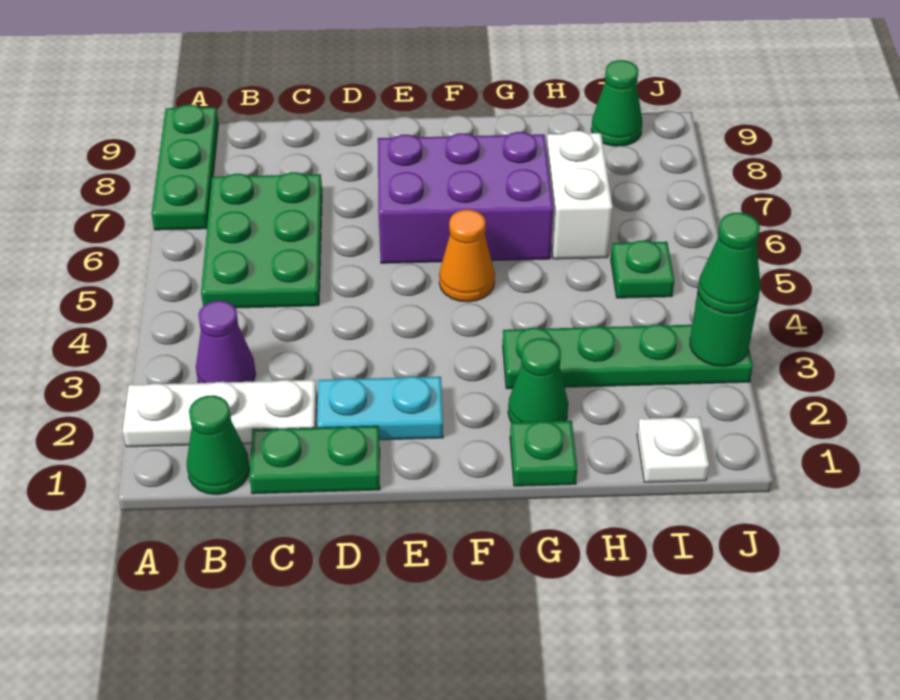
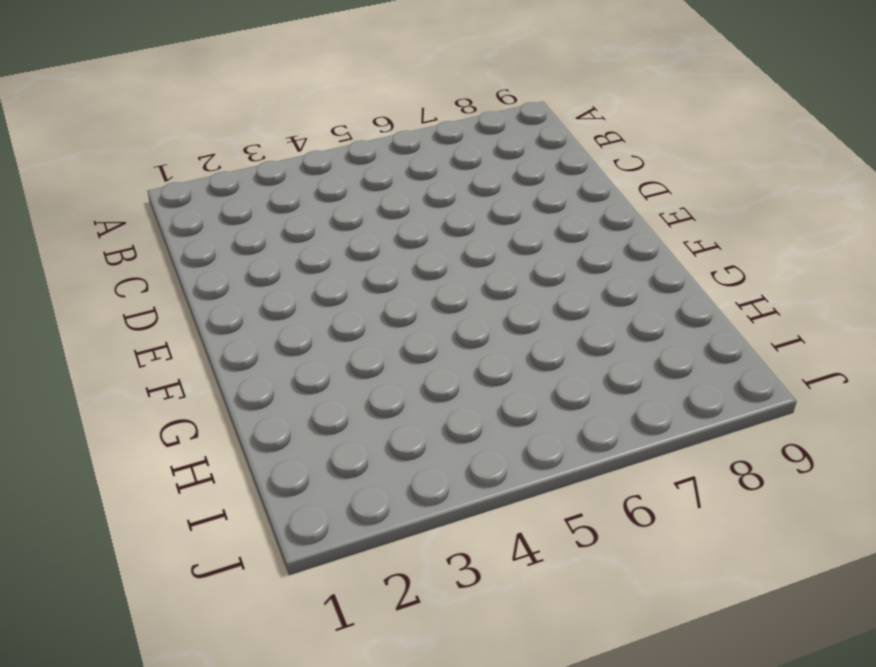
none -> white 1x3 plate [123,380,317,447]
none -> green 1x3 plate [152,105,218,230]
none -> green 1x1 cone [187,395,250,495]

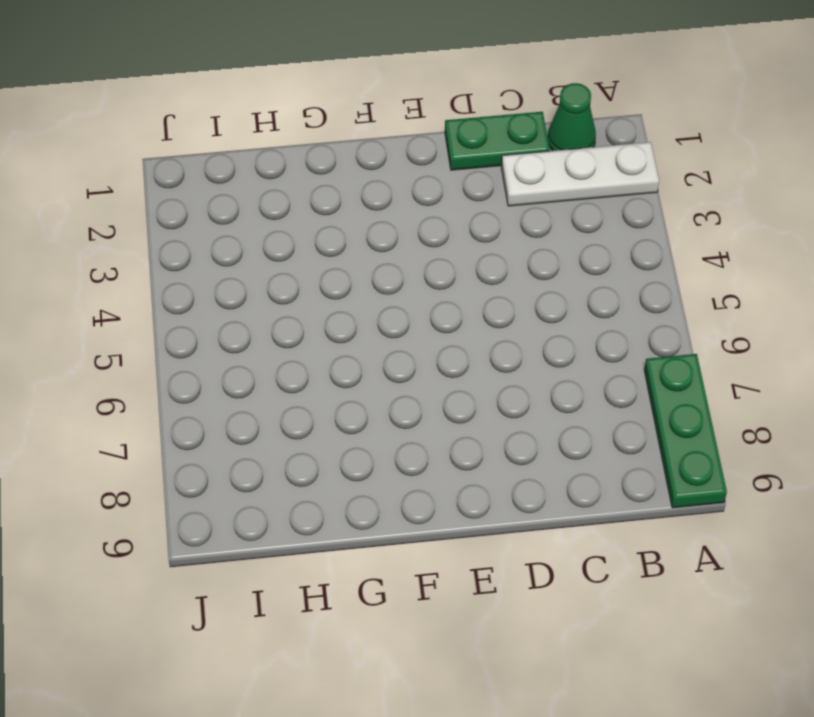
none -> purple 1x1 cone [196,301,256,383]
none -> green 2x3 plate [201,172,322,308]
none -> cyan 1x2 plate [317,377,443,440]

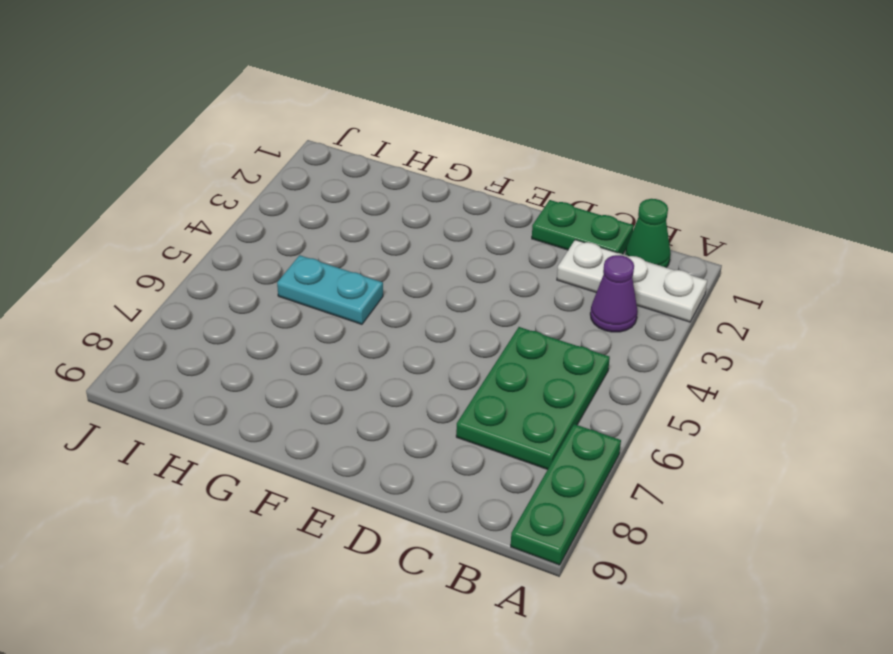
cyan 1x2 plate [277,255,383,324] -> cyan 1x2 plate moved to [317,377,443,440]
none -> purple 2x3 brick [378,132,553,263]
none -> orange 1x1 cone [439,210,495,302]
none -> green 1x1 plate [510,421,577,486]

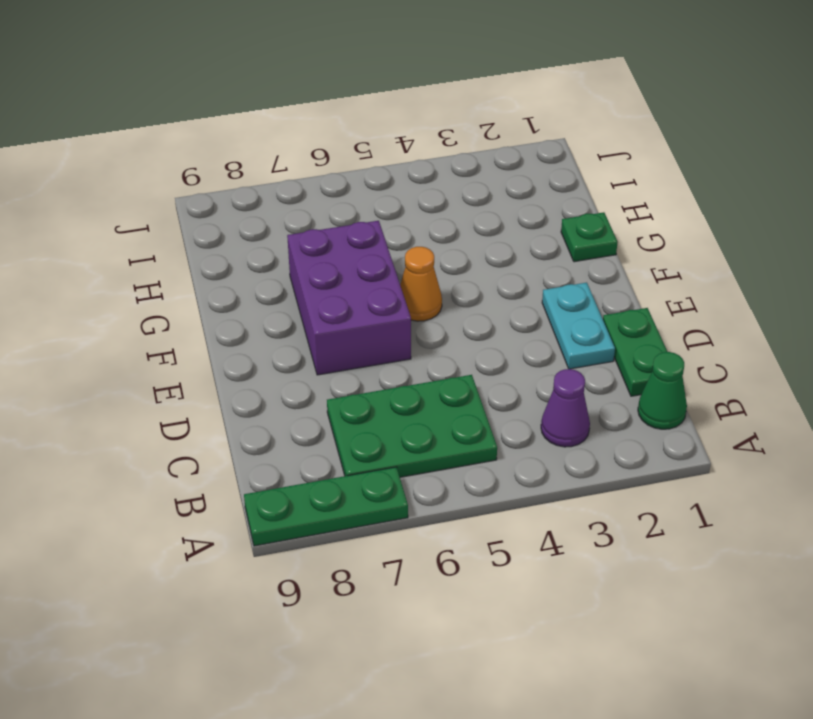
none -> white 1x3 plate [123,380,317,447]
none -> green 1x1 cone [508,338,568,422]
none -> green 1x4 plate [503,325,753,389]

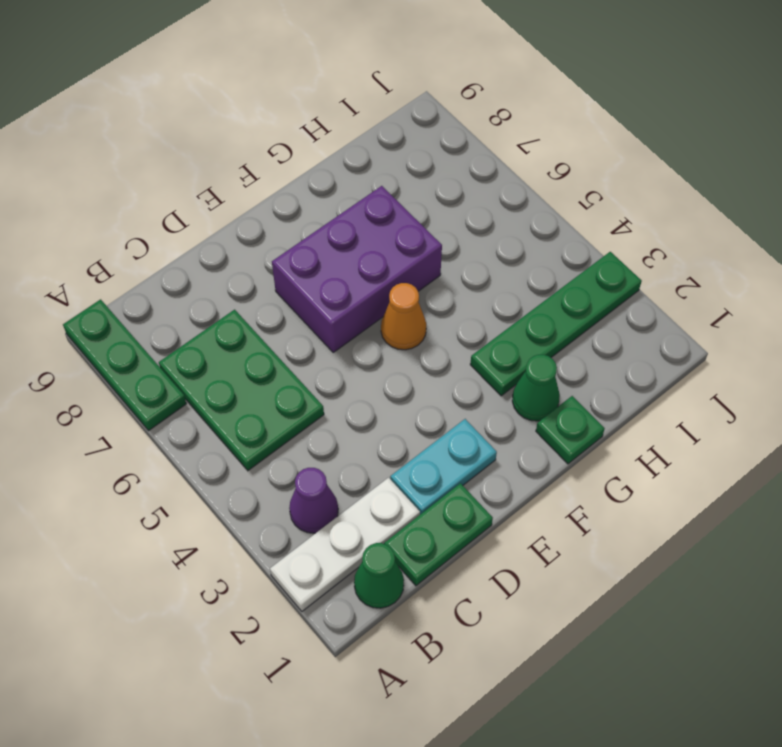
none -> white 1x2 brick [547,131,613,259]
none -> white 1x1 plate [637,417,709,482]
none -> green 1x1 plate [611,240,674,298]

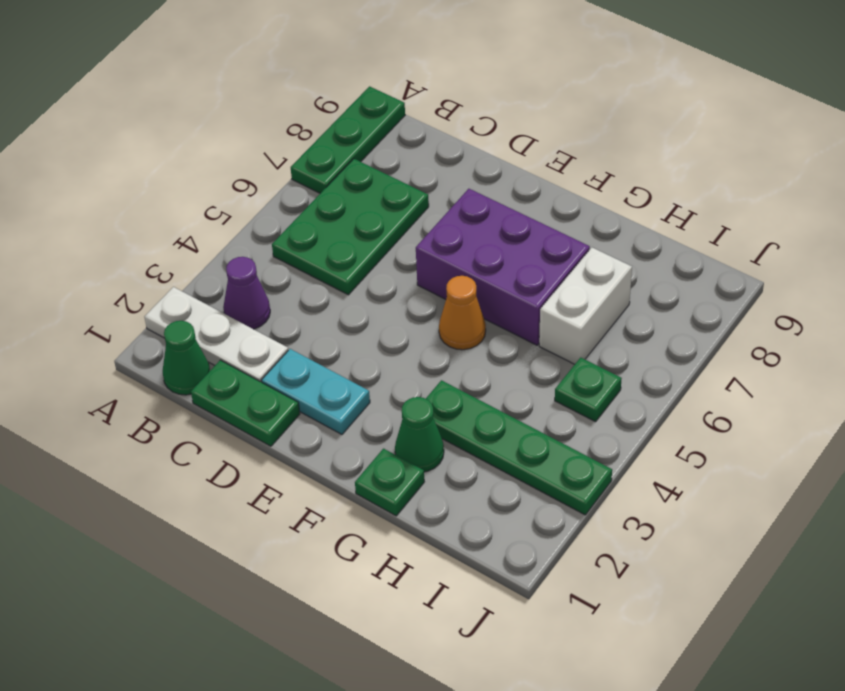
none -> white 1x1 plate [637,417,709,482]
none -> green 1x1 cone [591,60,642,146]
none -> green 1x1 round brick [690,291,758,366]

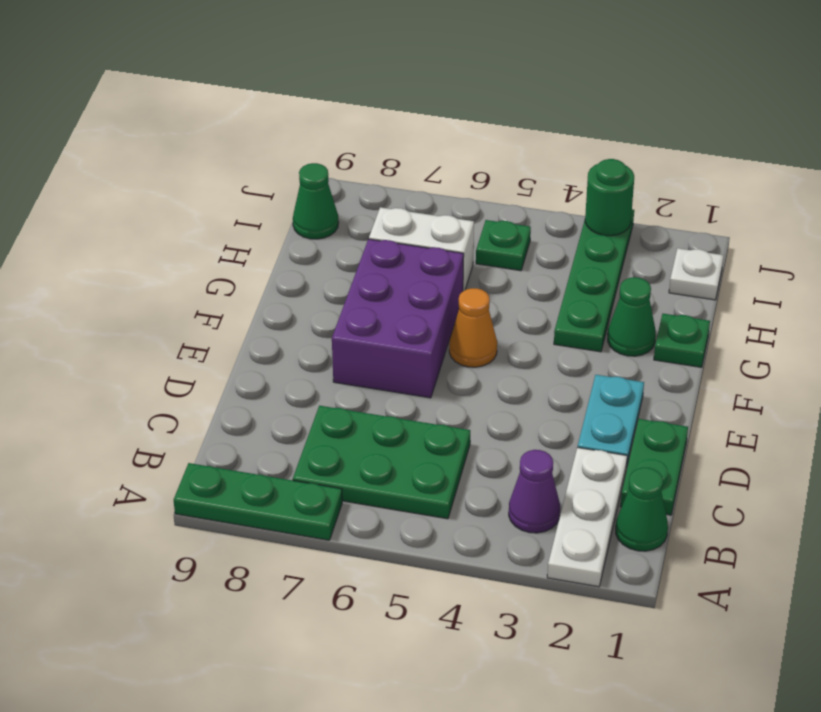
none -> green 1x1 cone [698,213,760,314]

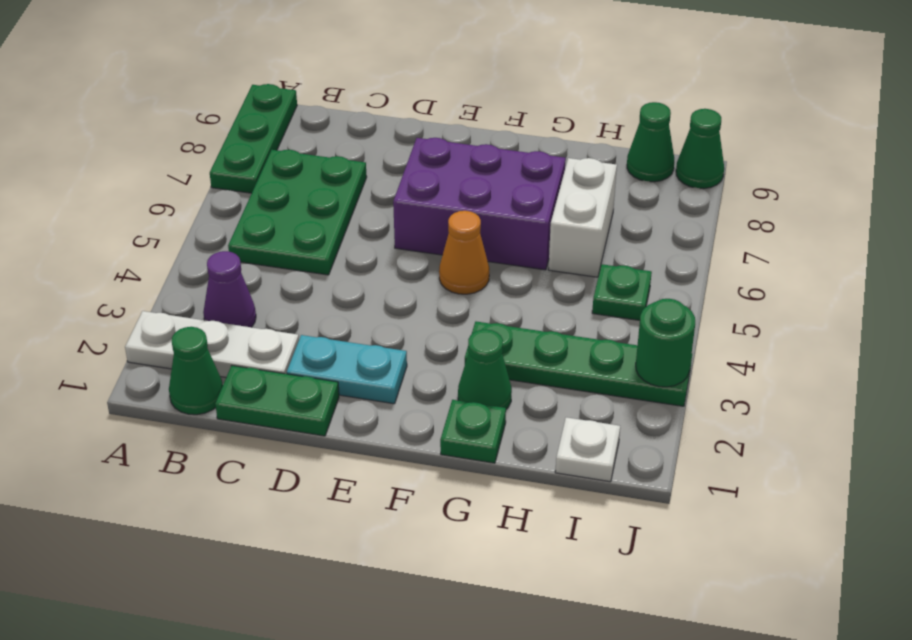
green 1x1 cone [676,109,724,189] -> green 1x1 cone moved to [698,213,760,314]

